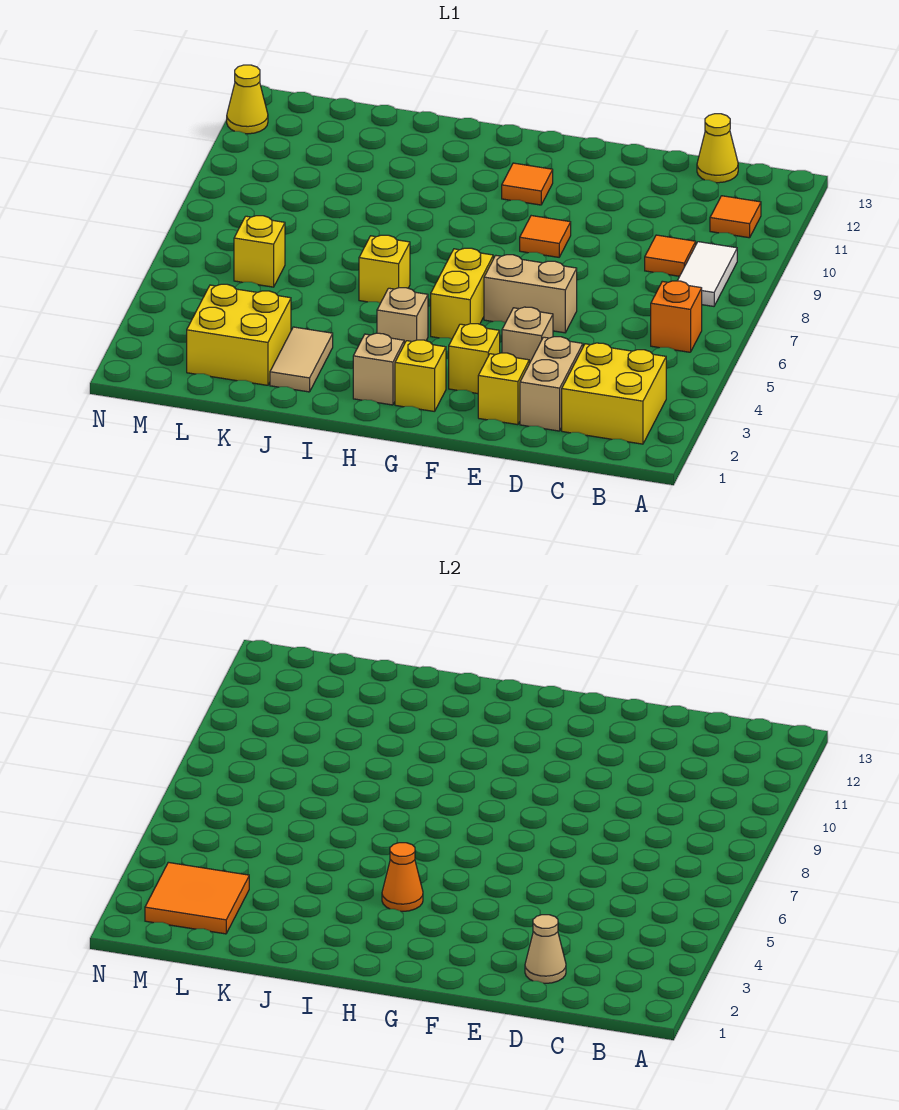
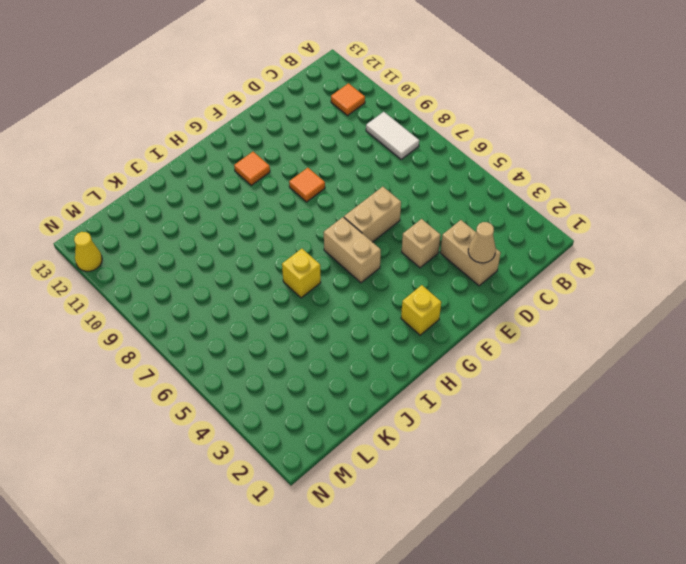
tan 1x2 brick [324,217,381,283] -> yellow 1x2 brick [431,248,493,339]
none -> yellow 2x2 brick [562,343,666,444]
none -> orange 1x1 brick [651,281,702,352]
none -> orange 1x1 tile [645,235,696,276]

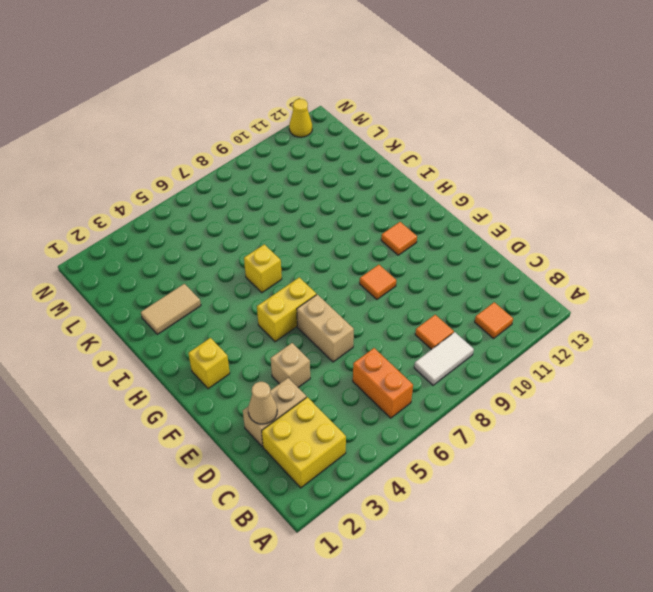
orange 1x2 brick [353,348,413,418] -> orange 1x1 brick [651,281,702,352]
none -> yellow 1x1 cone [697,114,738,183]
none -> yellow 1x1 brick [478,353,529,425]
none -> yellow 1x1 brick [449,324,500,394]

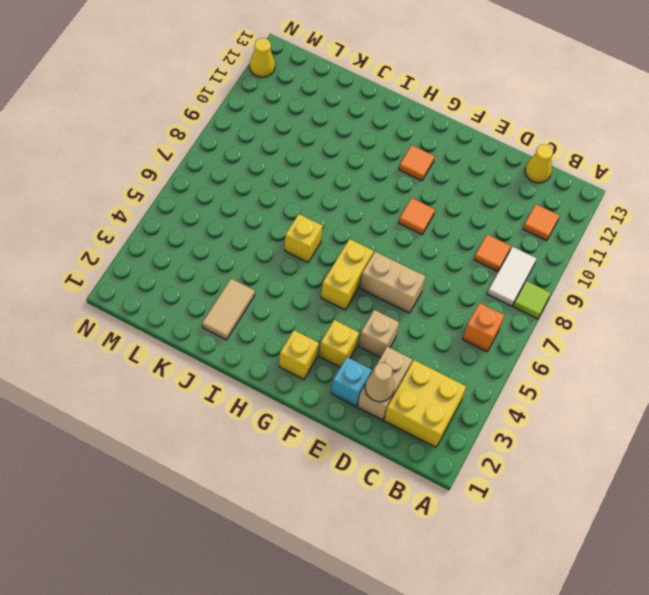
lime 1x1 tile [513,281,551,319] -> none
cyan 1x1 brick [331,357,372,406] -> yellow 1x1 brick [478,353,529,425]
none -> tan 1x1 brick [353,333,404,405]
none -> tan 1x1 brick [377,288,428,344]
none -> yellow 2x2 brick [187,284,291,385]

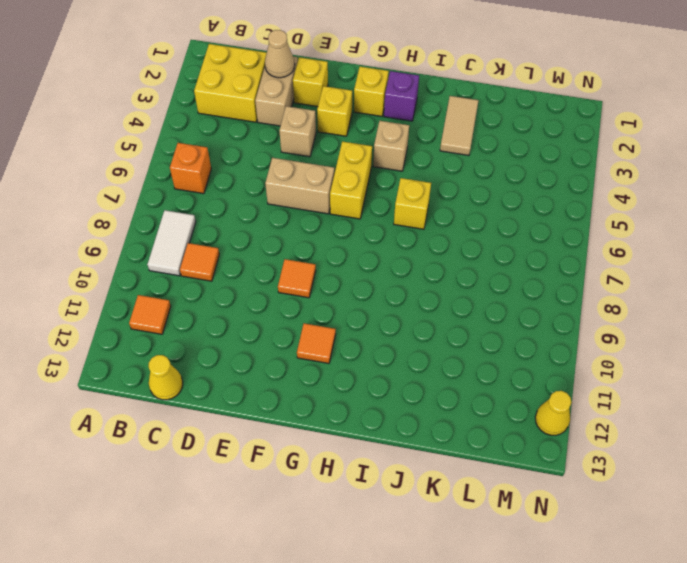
purple 1x1 brick [384,71,419,121] -> tan 1x1 brick [353,333,404,405]
none -> yellow 2x2 brick [187,284,291,385]
none -> yellow 1x1 brick [234,216,285,287]
none -> orange 1x1 cone [382,843,423,911]

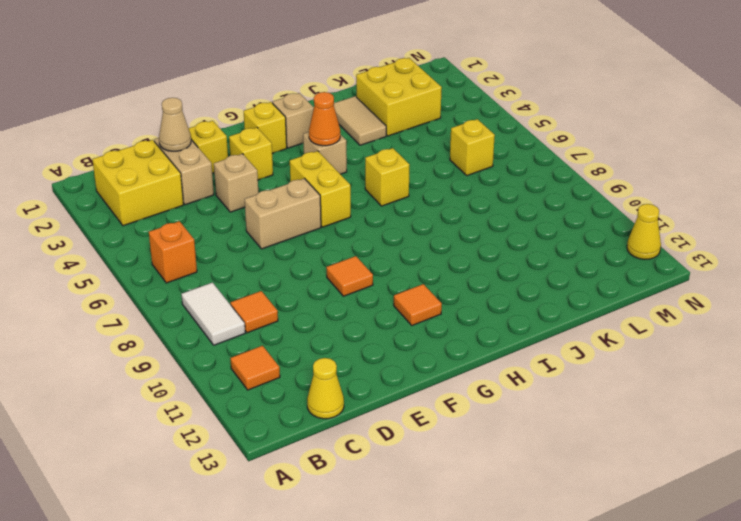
none -> orange 2x2 tile [145,862,249,934]

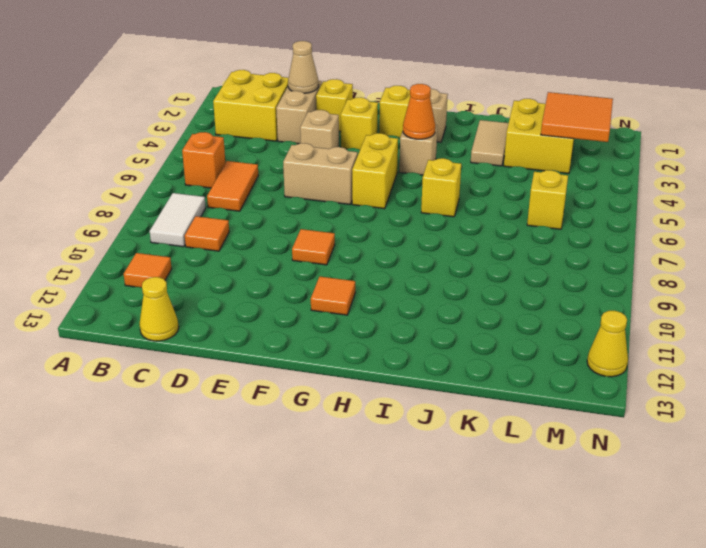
orange 1x2 tile [207,161,258,211] -> none

